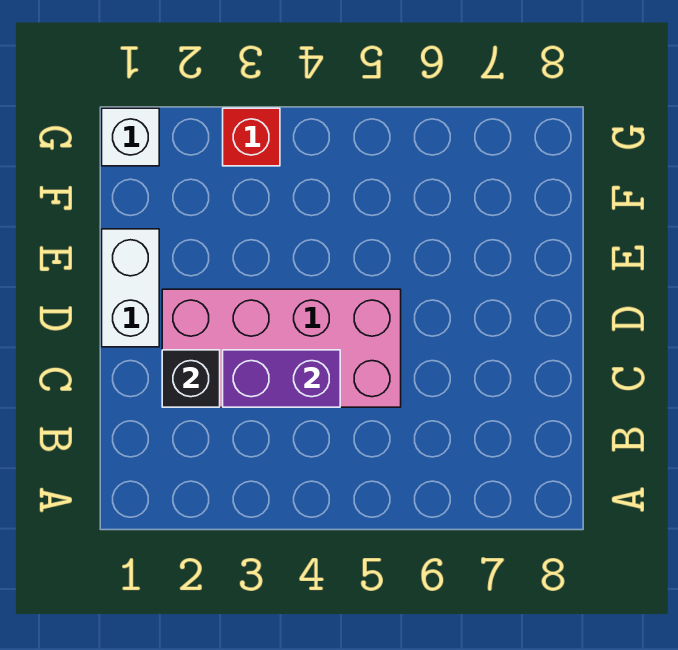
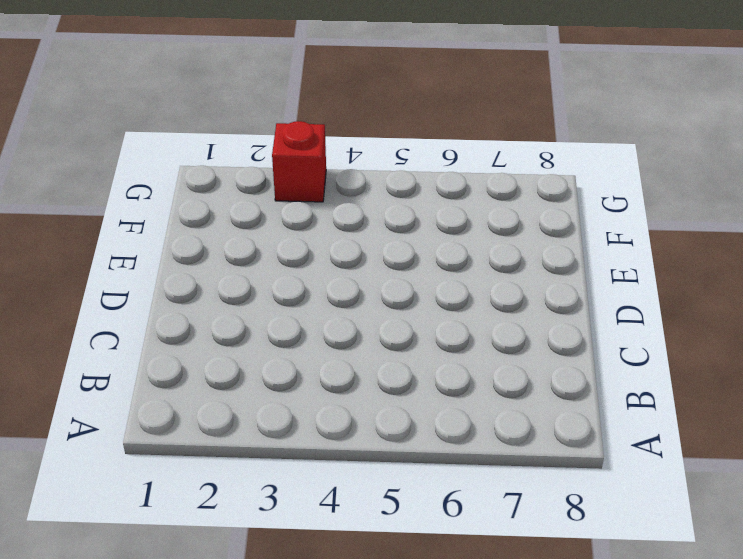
none -> pink 2x4 brick [162,289,401,407]
none -> white 1x2 brick [102,229,159,347]

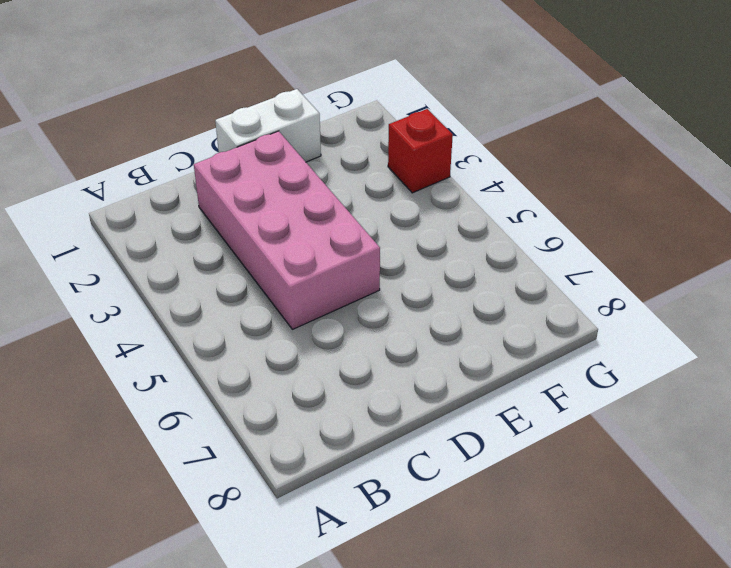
none -> white 1x1 brick [102,108,159,166]
none -> black 1x1 brick [162,350,220,407]

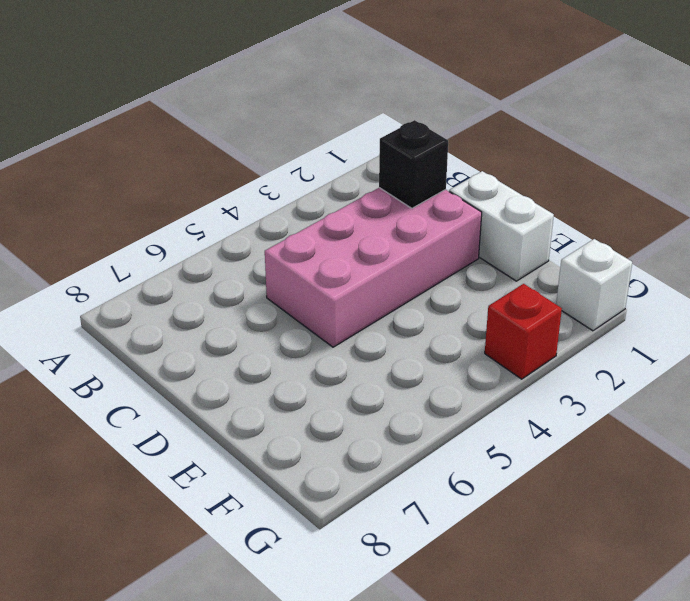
none -> purple 1x2 brick [223,350,340,407]

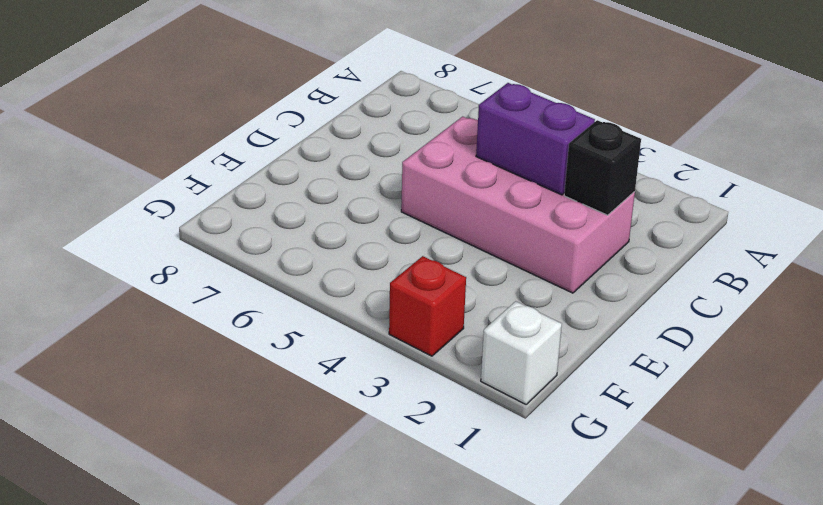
none -> white 1x2 brick [102,229,159,347]

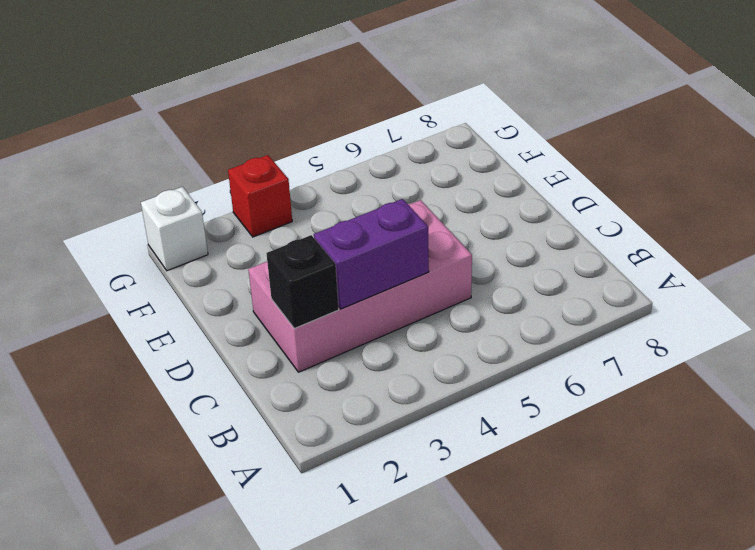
none -> white 1x2 brick [102,229,159,347]

